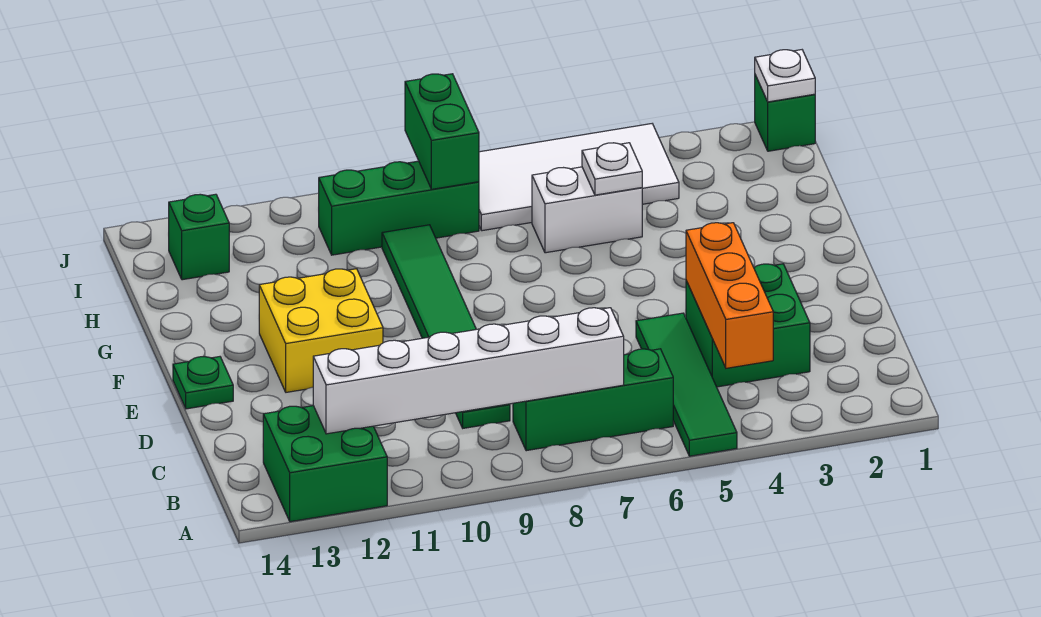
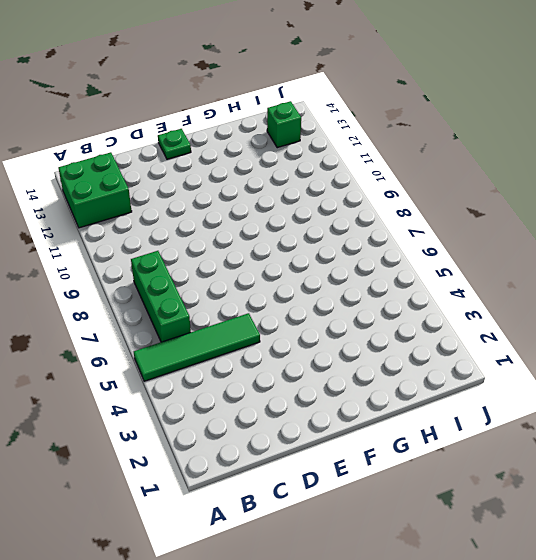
none -> green 2x2 brick [686,264,810,387]
none -> green 1x6 tile [382,225,510,428]
none -> yellow 2x2 brick [259,269,383,392]

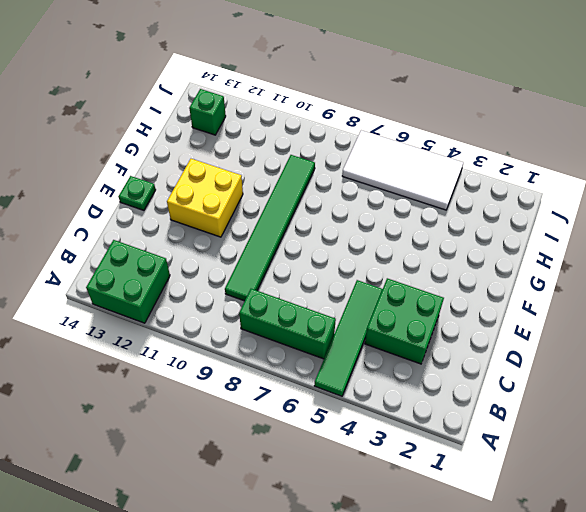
none -> white 1x2 brick [532,167,642,253]
none -> green 1x3 brick [319,161,479,255]
none -> green 1x1 brick [755,75,815,151]

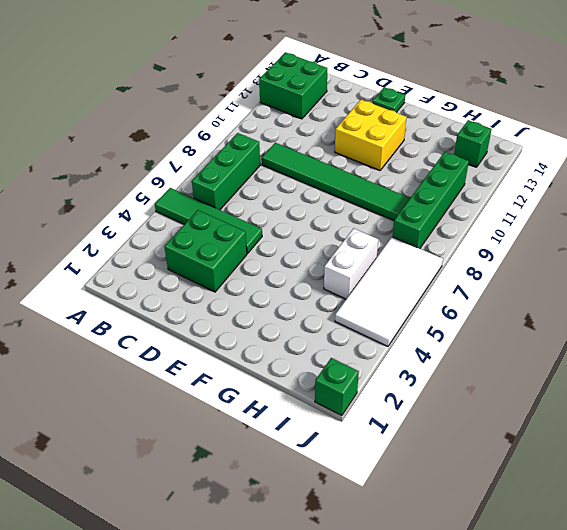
green 1x4 brick [392,152,469,249] -> green 1x3 brick [319,161,479,255]
none -> orange 1x3 brick [686,223,773,368]
none -> white 1x6 brick [313,308,624,434]
none -> white 1x1 plate [582,143,642,195]

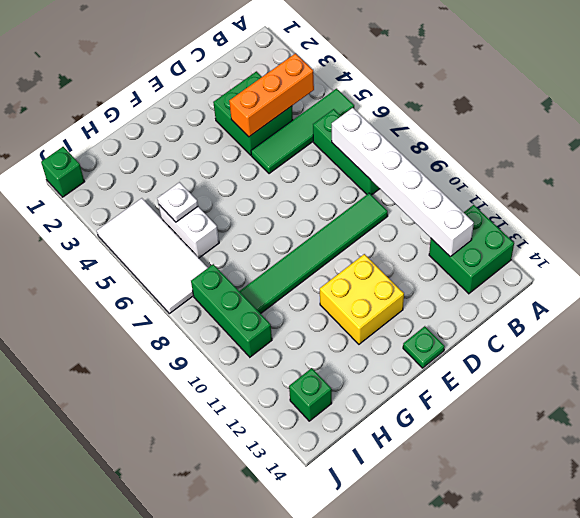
none -> green 1x2 brick [405,74,479,189]
none -> white 1x1 plate [755,50,815,102]

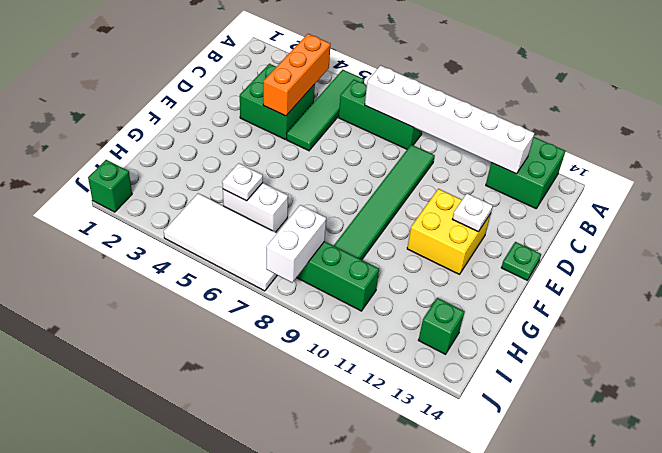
white 1x1 plate [453,194,493,232] -> white 1x1 plate moved to [755,50,815,102]
white 1x2 brick [266,205,326,283] -> green 1x2 brick [405,74,479,189]

